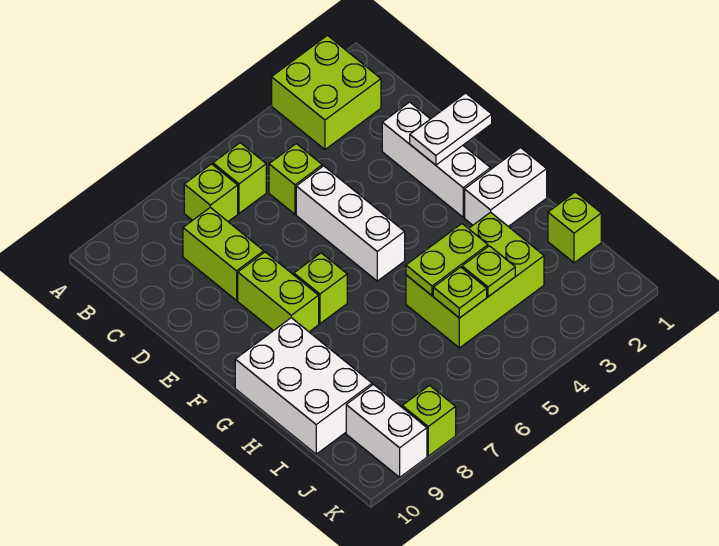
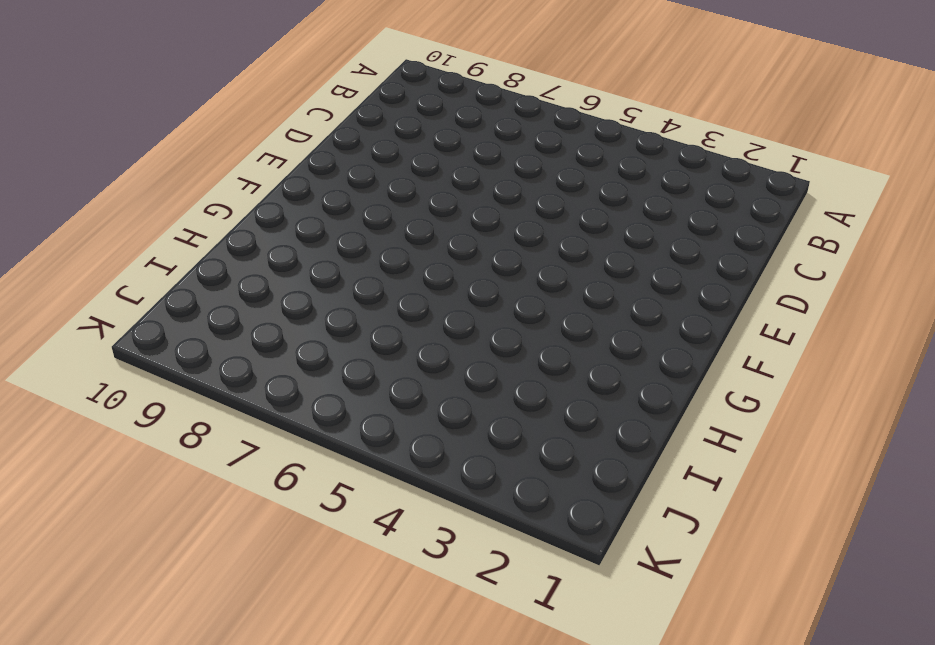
none -> lime 2x2 brick [272,35,381,149]
none -> lime 1x1 brick [213,143,266,213]
none -> lime 1x1 brick [184,164,238,221]

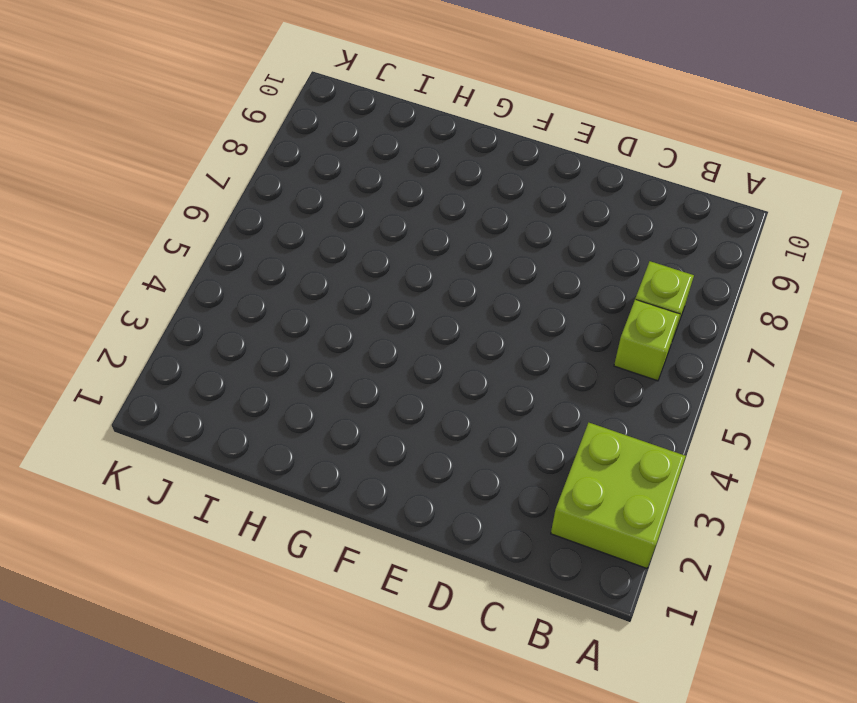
none -> lime 1x1 brick [269,144,322,214]
none -> lime 1x2 brick [183,207,264,300]
none -> white 1x3 brick [382,102,491,217]

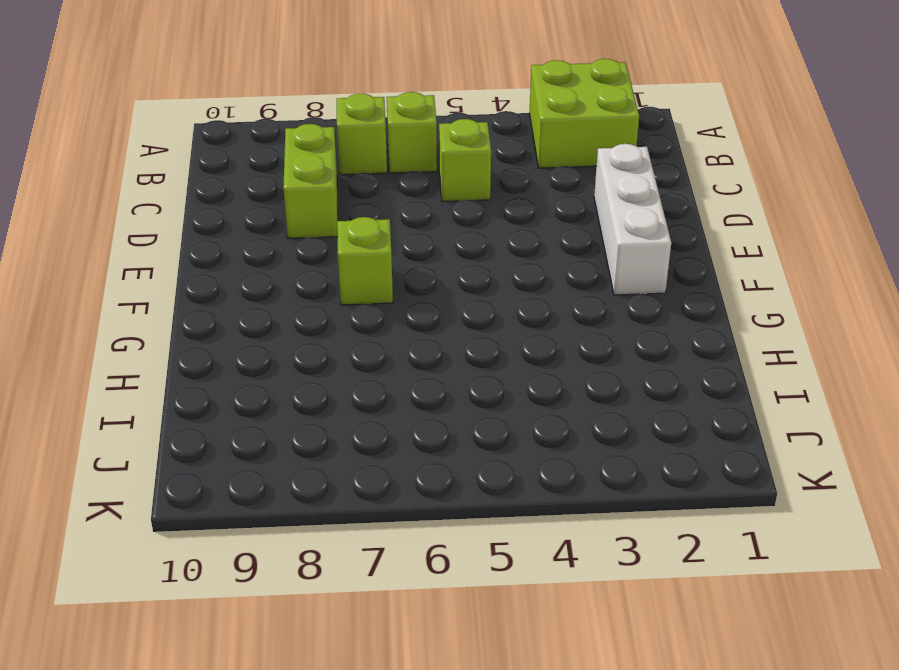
none -> white 1x3 brick [296,166,405,281]
none -> lime 1x2 brick [238,252,319,332]
none -> white 1x2 brick [465,148,547,227]

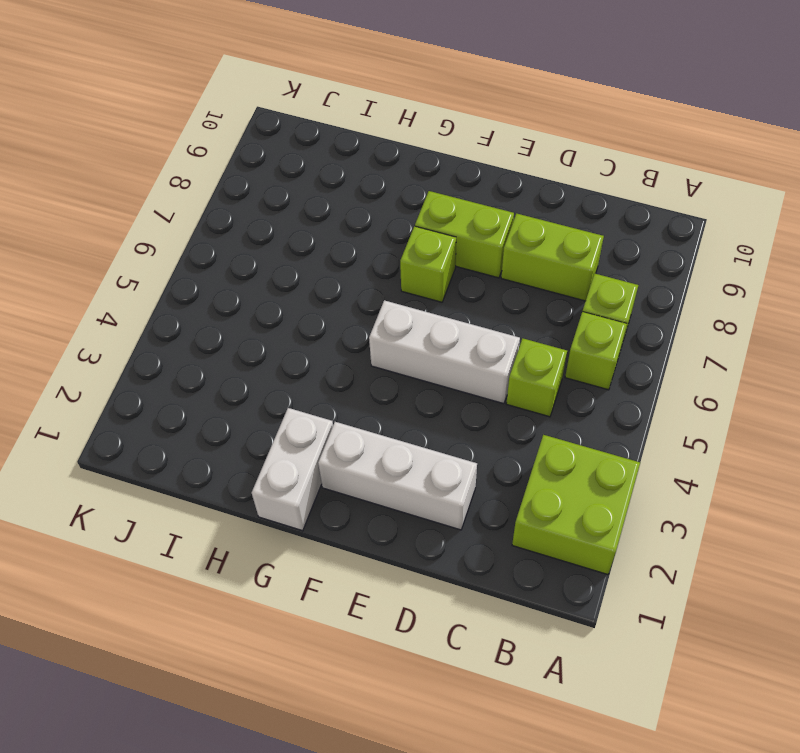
none -> white 2x3 brick [235,318,372,454]
none -> lime 2x3 brick [406,212,544,348]
none -> lime 1x1 brick [548,192,601,263]

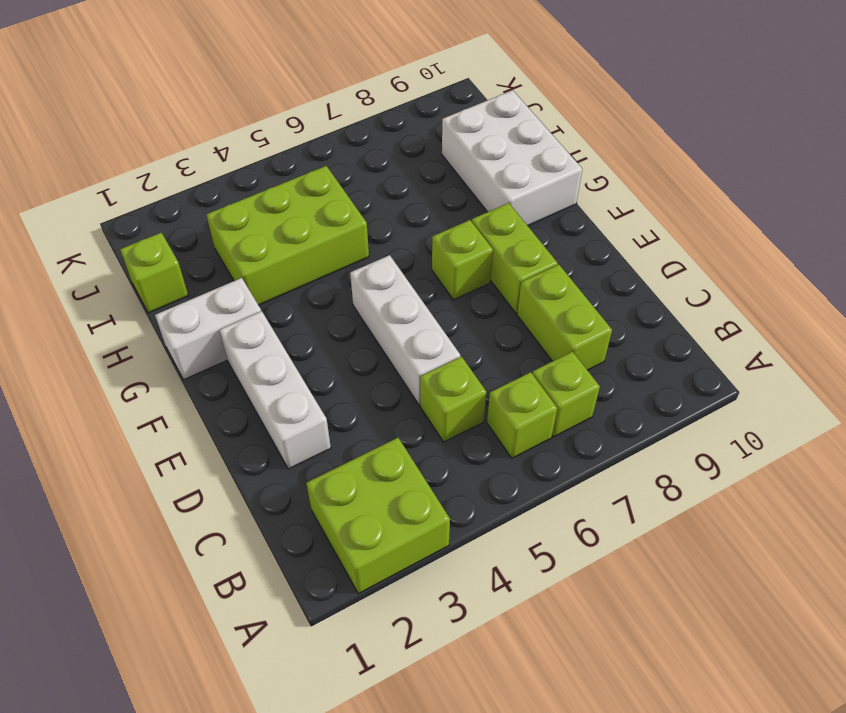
none -> white 1x2 brick [346,385,427,477]
none -> lime 1x1 brick [402,386,456,456]
none -> white 1x2 plate [410,93,492,165]

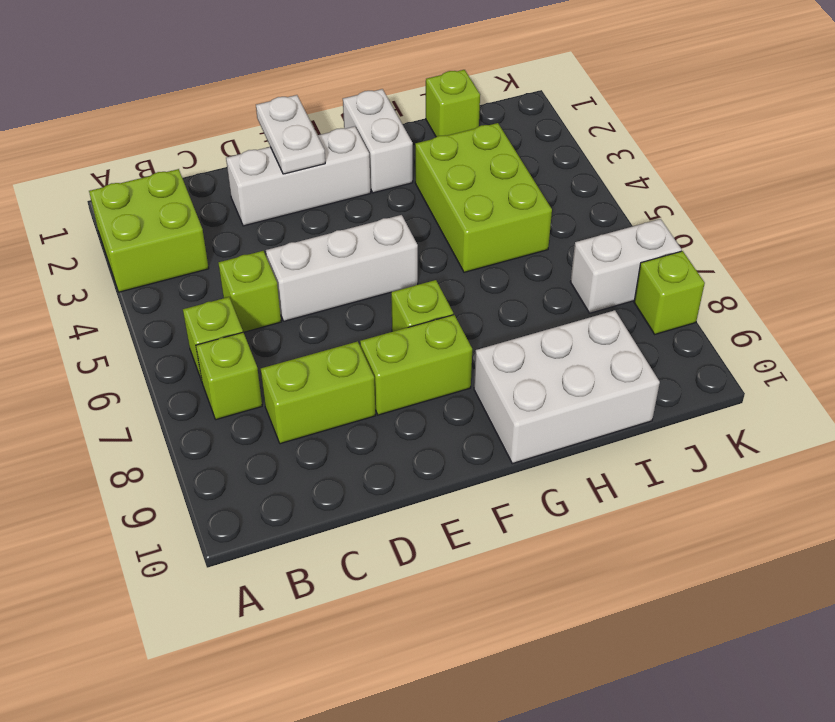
white 1x2 brick [570,219,682,313] -> white 1x2 brick moved to [346,385,427,477]
none -> lime 1x2 plate [406,224,488,296]
none -> lime 1x1 plate [462,246,515,297]
none -> lime 1x1 plate [433,267,487,318]

